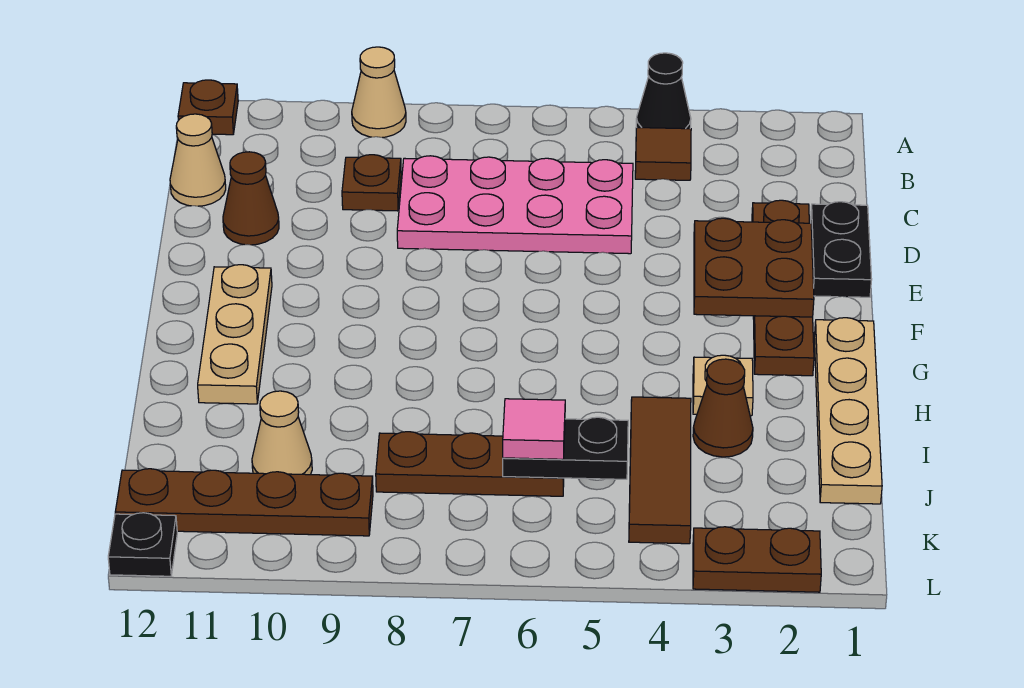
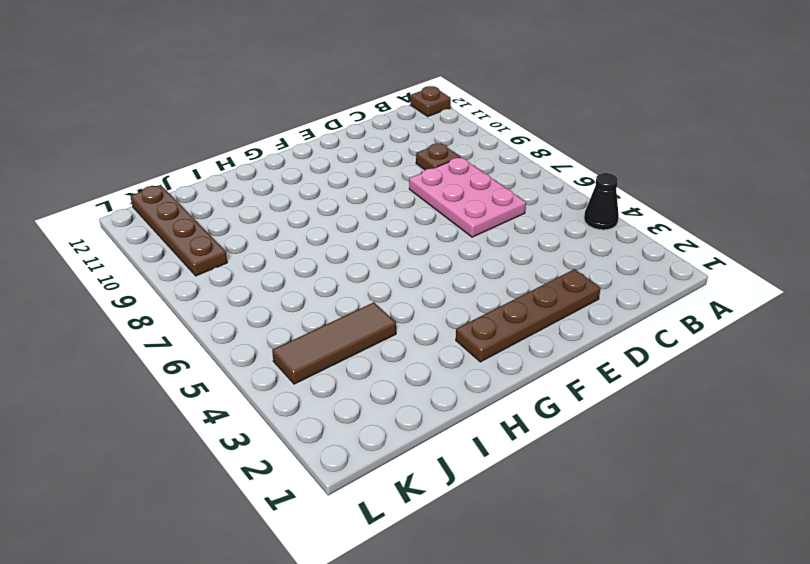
pink 2x3 plate [409,157,526,237] -> pink 2x4 plate [397,156,633,254]
none -> tan 1x1 cone [352,47,406,137]
none -> brown 1x1 tile [635,128,691,180]
none -> tan 1x1 cone [170,114,226,206]

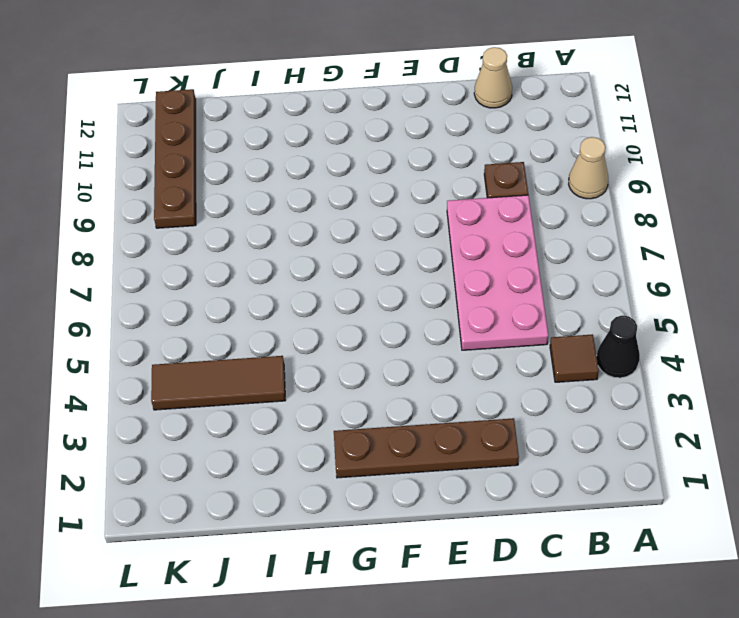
none -> brown 1x1 plate [178,80,238,135]
none -> black 1x2 plate [811,202,872,297]
none -> brown 1x1 cone [223,152,279,245]

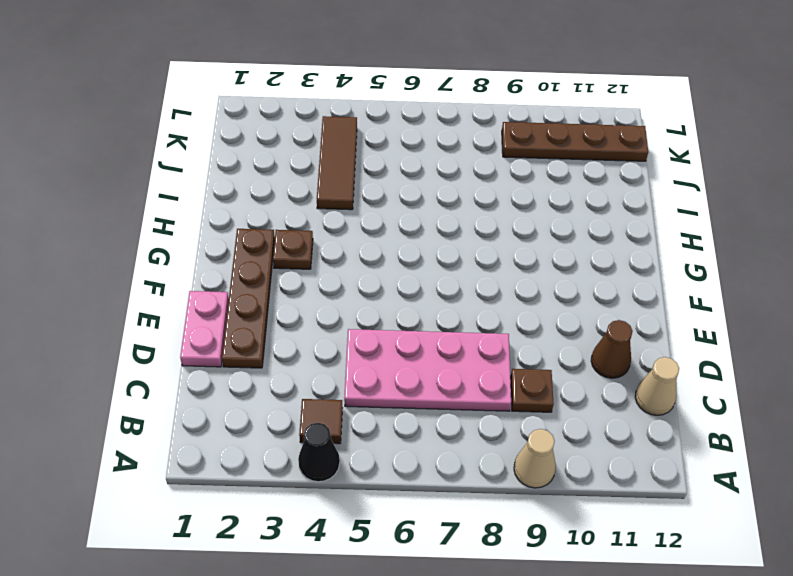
pink 1x2 plate [180,291,229,367] -> black 1x2 plate [811,202,872,297]
brown 1x1 plate [273,230,313,269] -> brown 1x1 plate moved to [178,80,238,135]
none -> tan 1x3 plate [198,265,272,404]
none -> tan 1x4 plate [814,318,882,504]
none -> tan 1x1 plate [693,355,753,416]

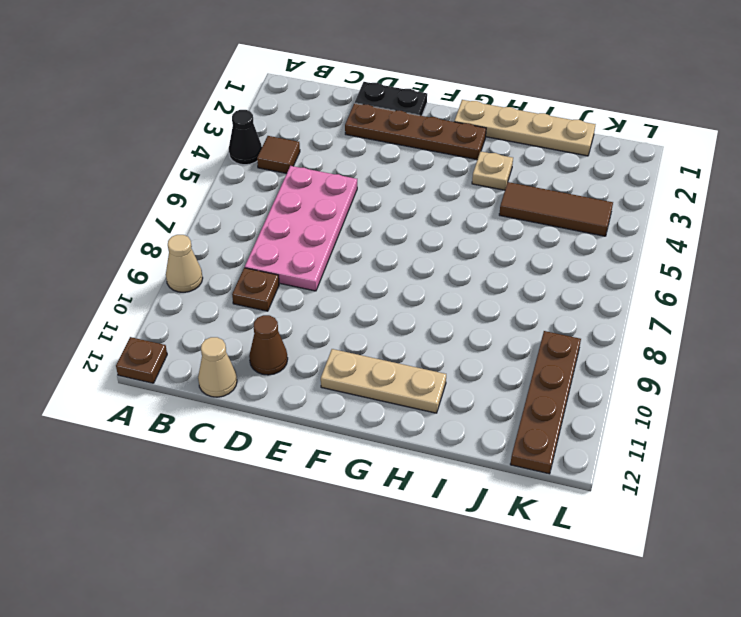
none -> brown 1x1 cone [693,359,753,457]
none -> brown 1x3 plate [376,432,564,496]
none -> tan 1x1 cone [252,391,312,475]

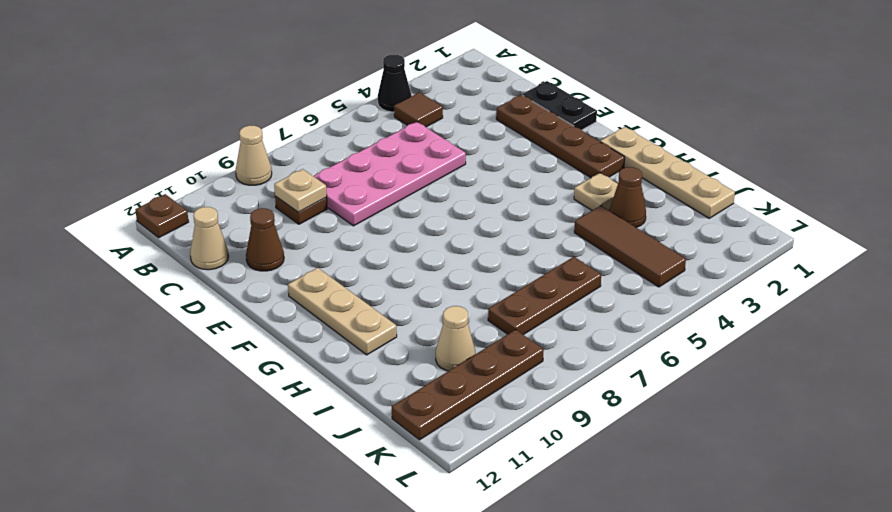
tan 1x1 plate [274,169,327,212] -> none
none -> brown 1x2 plate [693,527,821,592]
none -> black 1x1 plate [108,513,177,576]
none -> brown 2x2 plate [694,218,814,317]

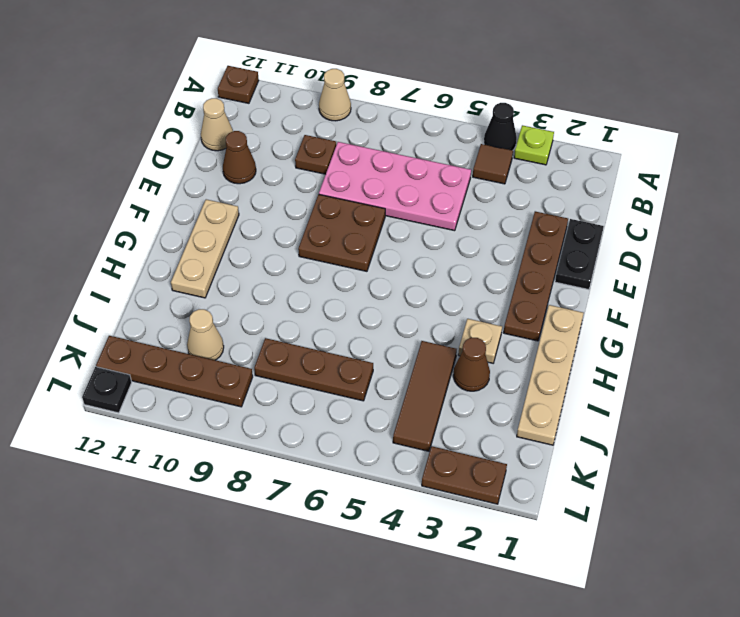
lime 1x1 plate [514,125,554,165] -> none
brown 2x2 plate [298,194,385,271] -> brown 2x2 plate moved to [694,218,814,317]
none -> black 1x2 plate [503,417,628,479]
none -> pink 1x1 tile [503,399,565,459]

